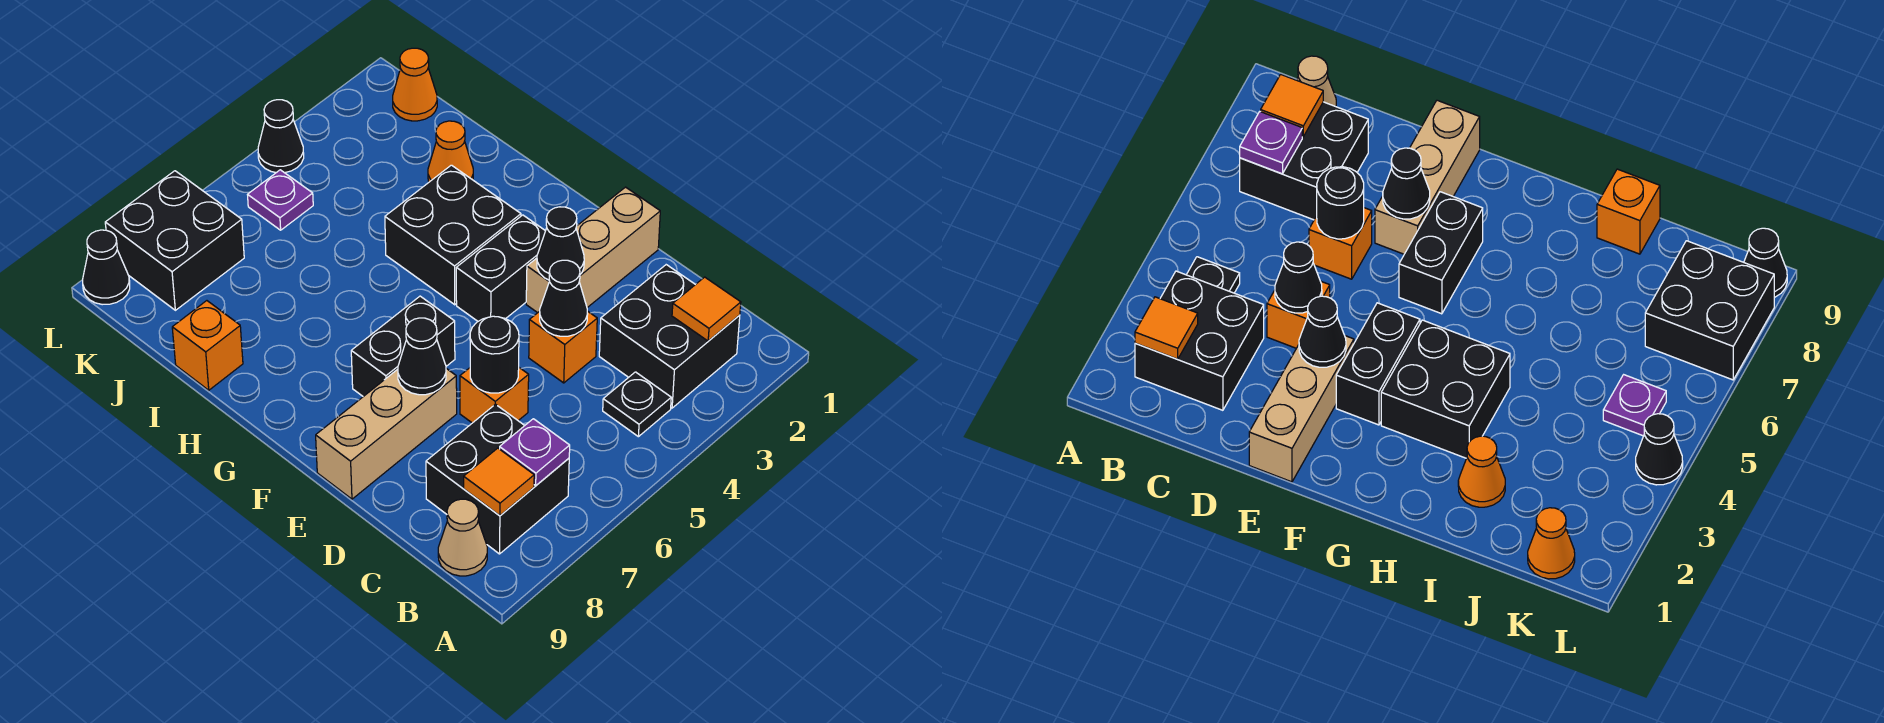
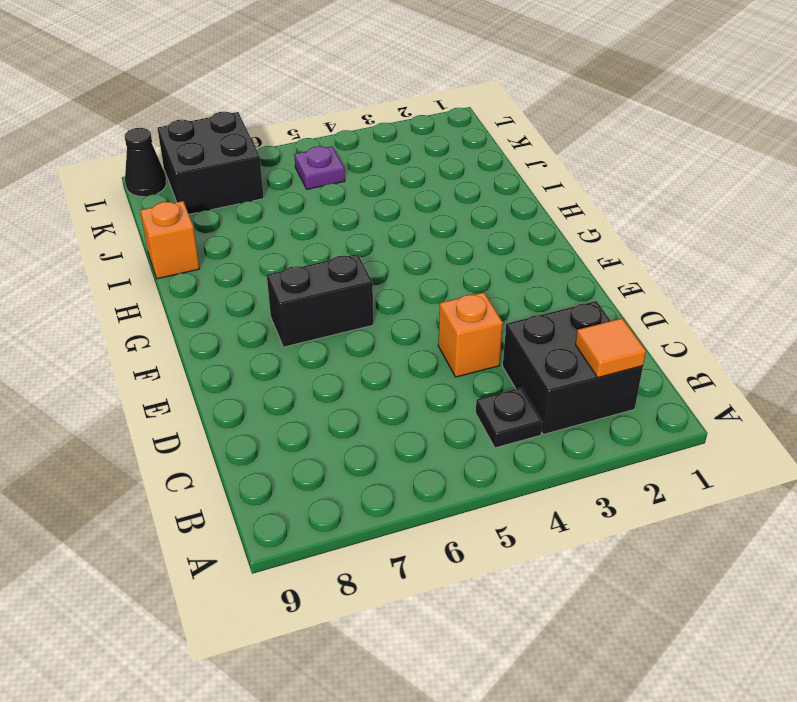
none -> black 2x2 brick [426,404,569,554]
none -> tan 1x1 cone [438,499,487,576]
none -> orange 1x1 brick [460,368,529,423]

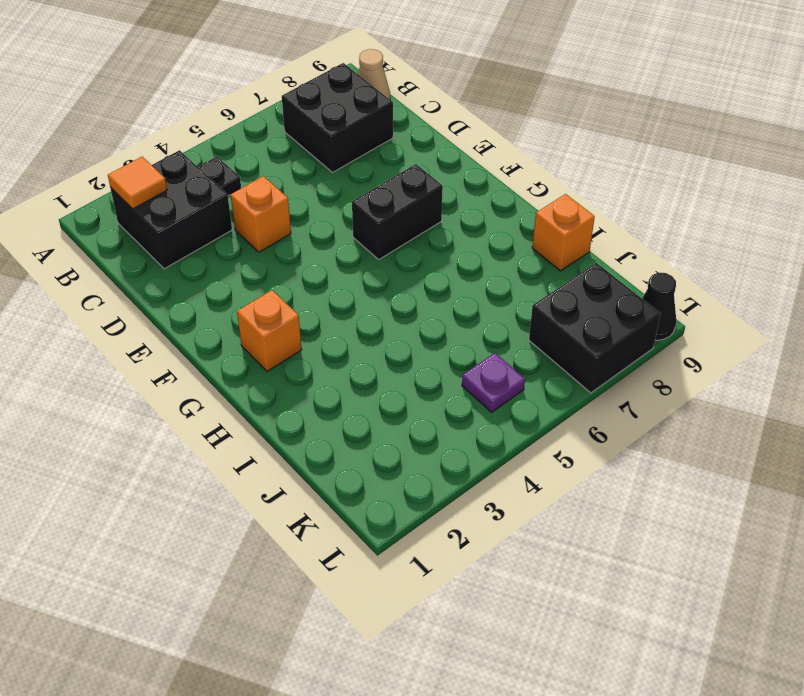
orange 1x1 brick [237,290,302,372] -> orange 1x1 brick moved to [460,368,529,423]
none -> tan 1x3 brick [526,187,660,313]
none -> tan 1x3 brick [316,369,457,499]
none -> black 1x2 brick [456,215,545,321]

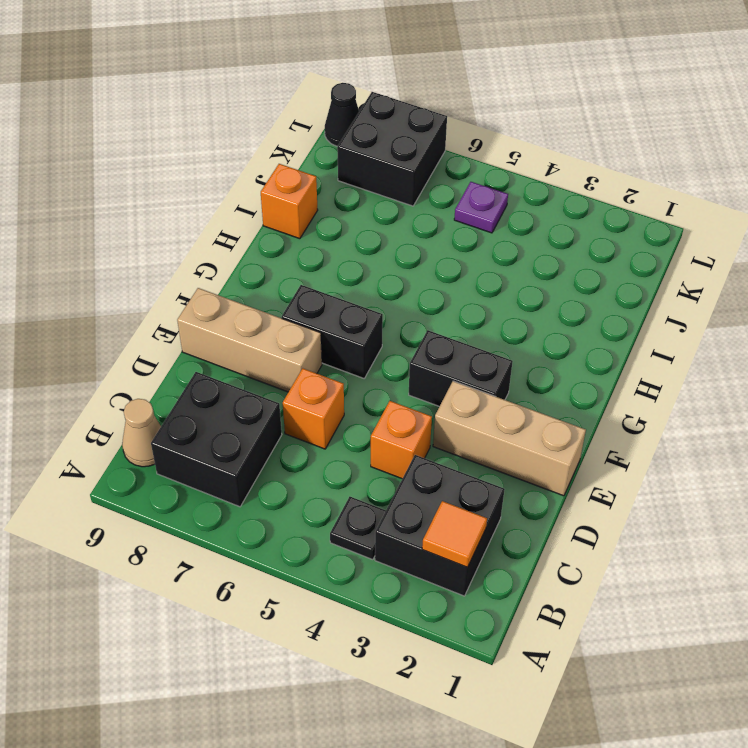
none -> black 2x2 brick [385,165,521,305]
none -> orange 1x1 cone [428,121,473,182]
none -> orange 1x1 cone [393,48,437,121]

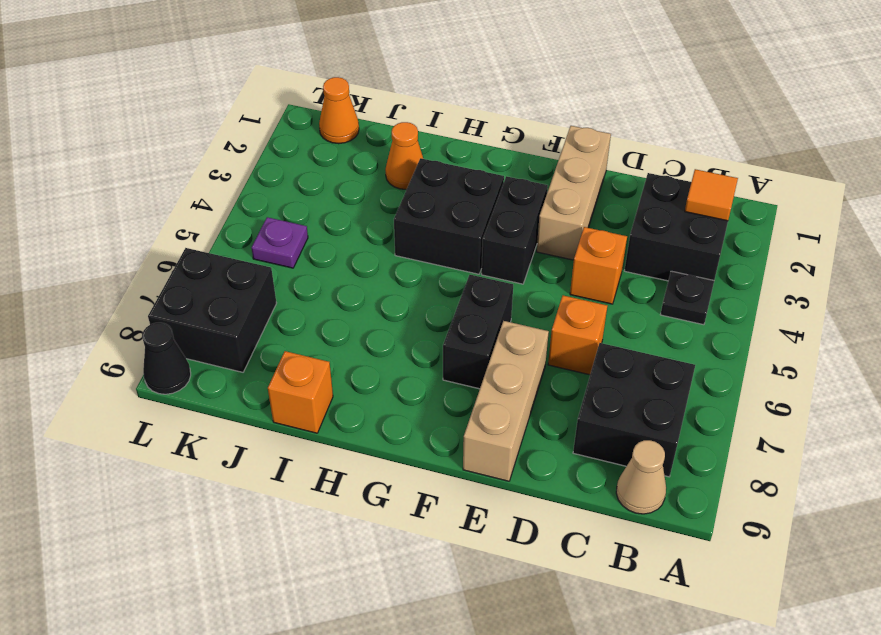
none -> black 1x1 cone [258,100,304,173]
none -> purple 1x1 plate [500,419,570,486]
none -> orange 1x1 tile [464,448,534,516]

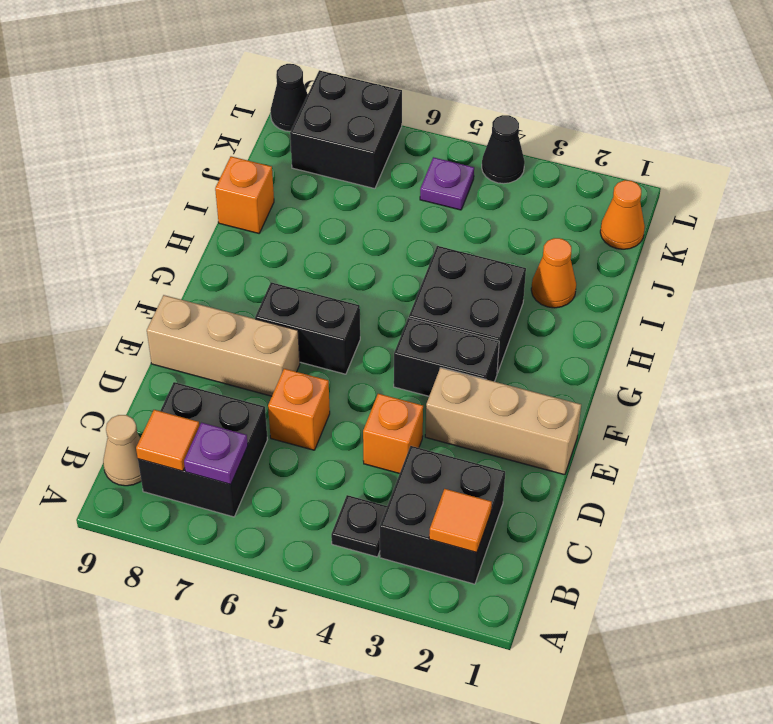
none -> black 1x1 cone [540,260,588,336]
none -> black 1x1 round brick [470,316,519,393]
none -> black 1x1 cone [537,207,584,280]

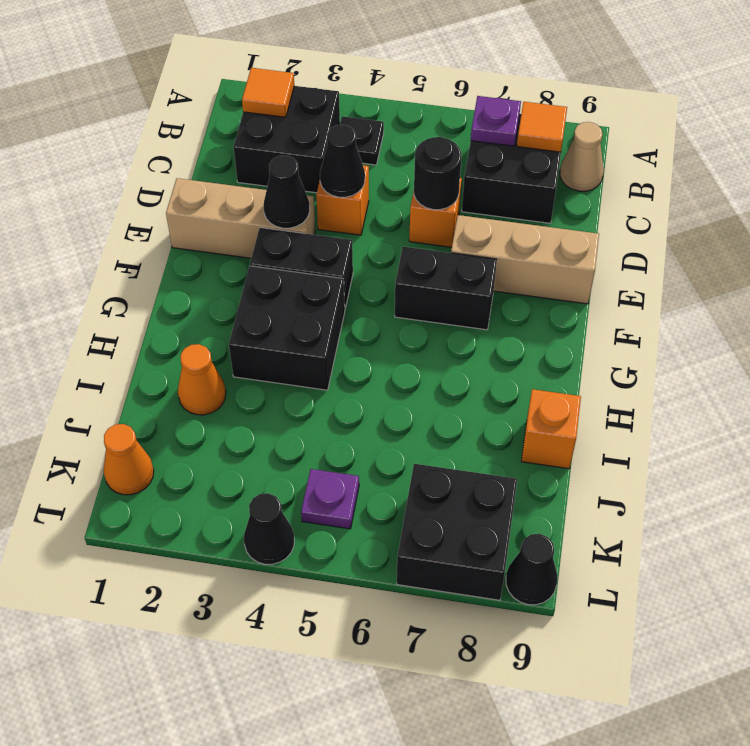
none -> black 1x1 cone [398,318,446,395]

